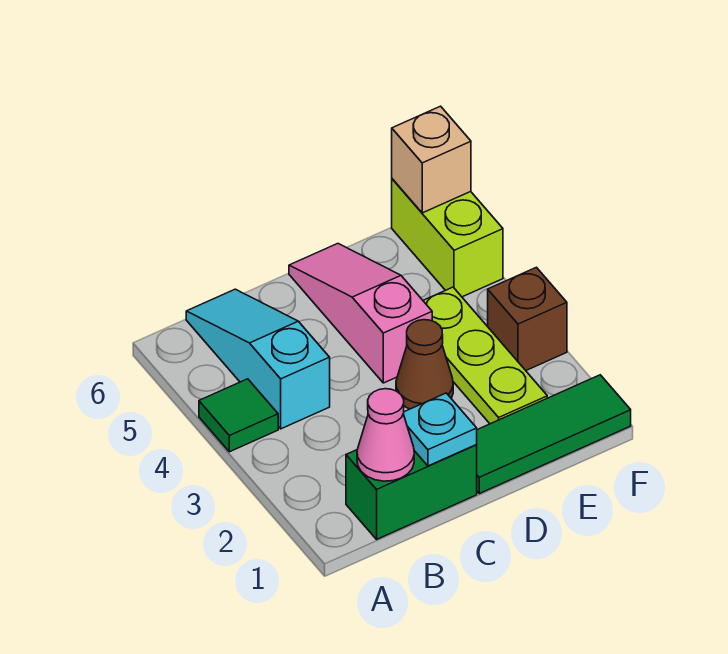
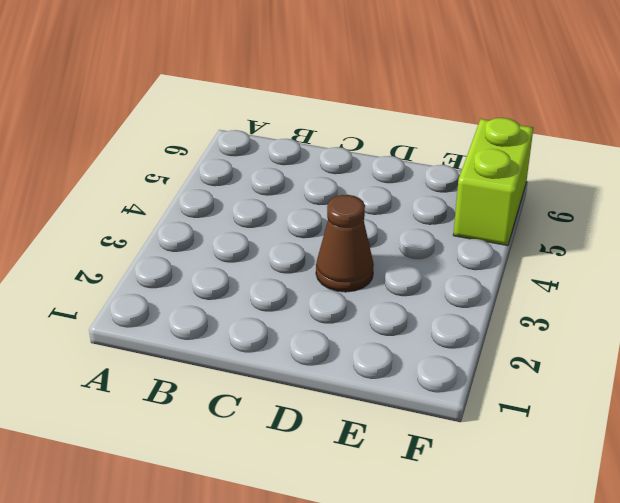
none -> green 1x1 tile [199,379,278,452]
none -> green 1x2 brick [346,445,477,539]
none -> cyan 1x3 slope [186,289,330,429]

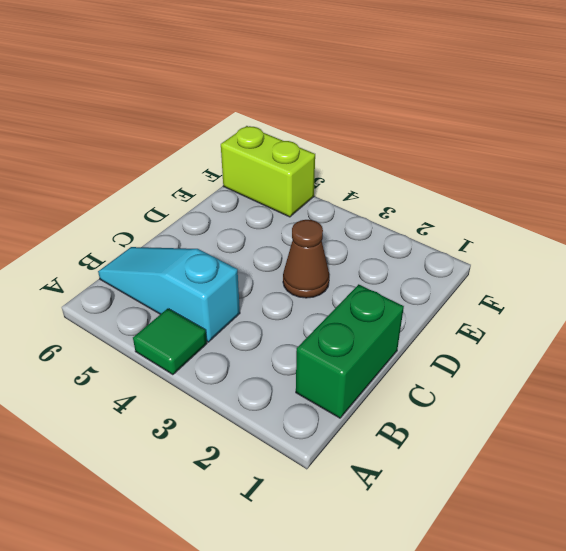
none -> green 1x3 tile [476,375,631,494]
none -> pink 1x3 slope [289,244,432,383]
none -> lime 1x3 plate [423,287,547,424]

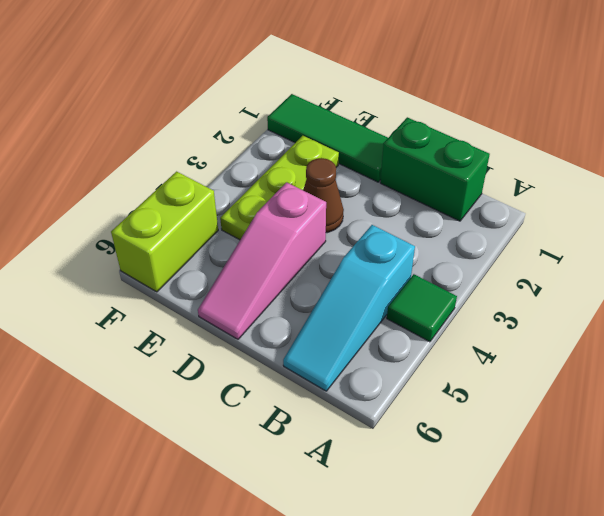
none -> brown 1x1 brick [488,267,567,370]
none -> pink 1x1 cone [357,389,414,481]
none -> cyan 1x1 plate [403,393,477,466]

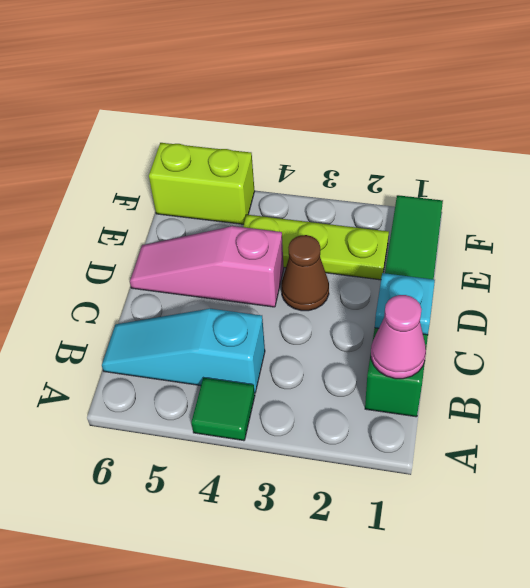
none -> brown 1x1 brick [488,267,567,370]
none -> tan 1x1 brick [392,106,471,213]

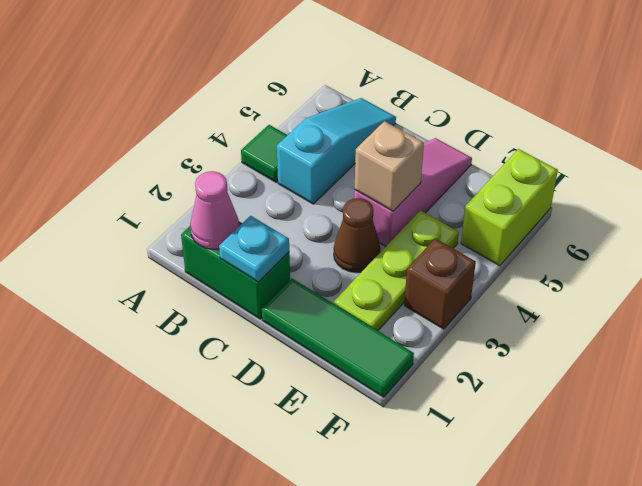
tan 1x1 brick [355,121,424,211] -> tan 1x1 brick moved to [392,106,471,213]

